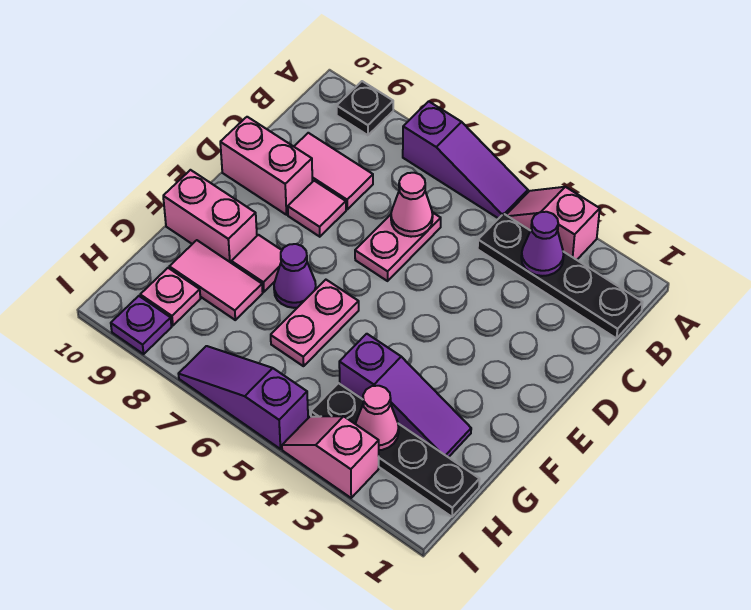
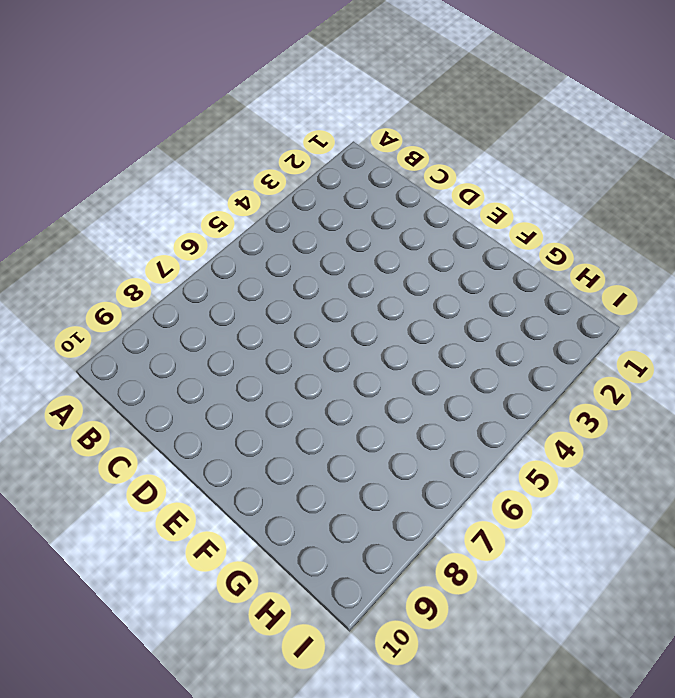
none -> pink 1x2 slope [507,187,600,260]
none -> purple 1x3 slope [403,101,528,219]
none -> black 1x1 plate [337,81,393,135]

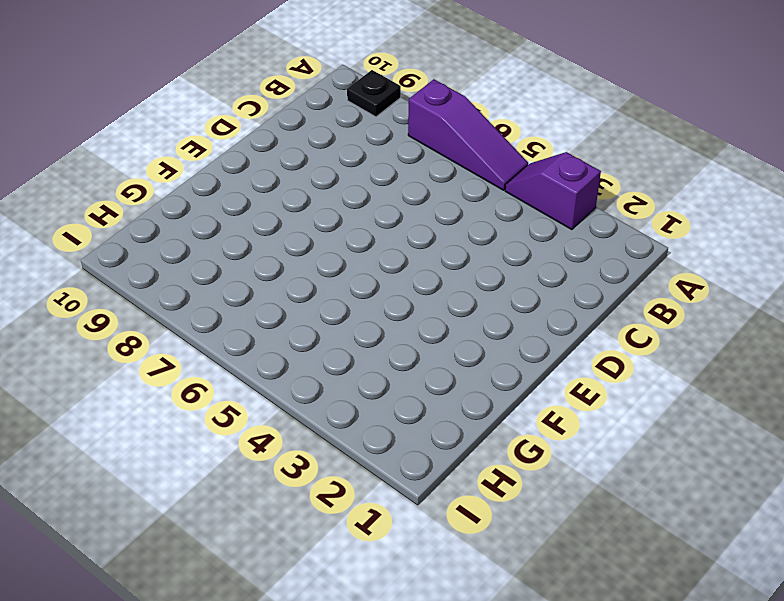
purple 1x2 slope [505,152,601,230] -> pink 1x2 slope [507,187,600,260]
none -> black 1x4 plate [478,214,643,338]
none -> pink 1x2 plate [355,212,441,281]
none -> pink 1x2 tile [294,133,373,209]

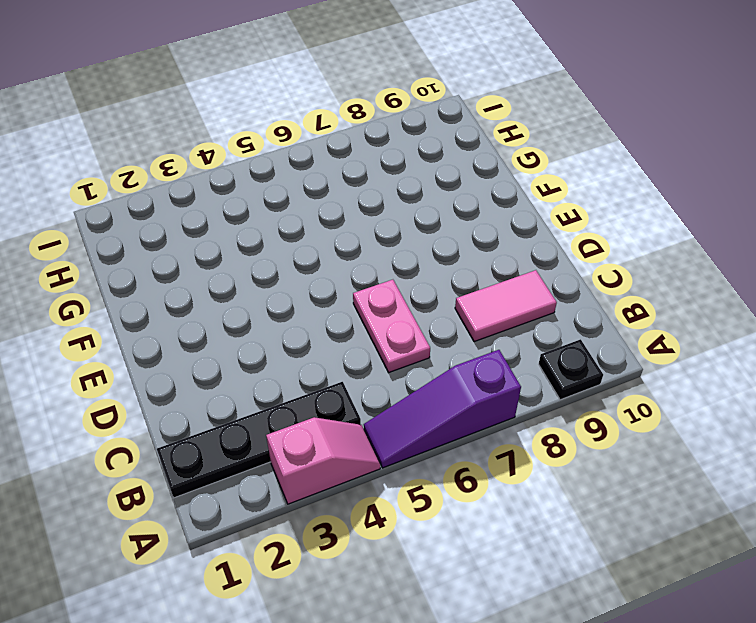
none -> pink 1x1 tile [288,181,346,237]
none -> pink 1x2 brick [220,117,312,215]
none -> pink 1x2 plate [271,280,359,366]

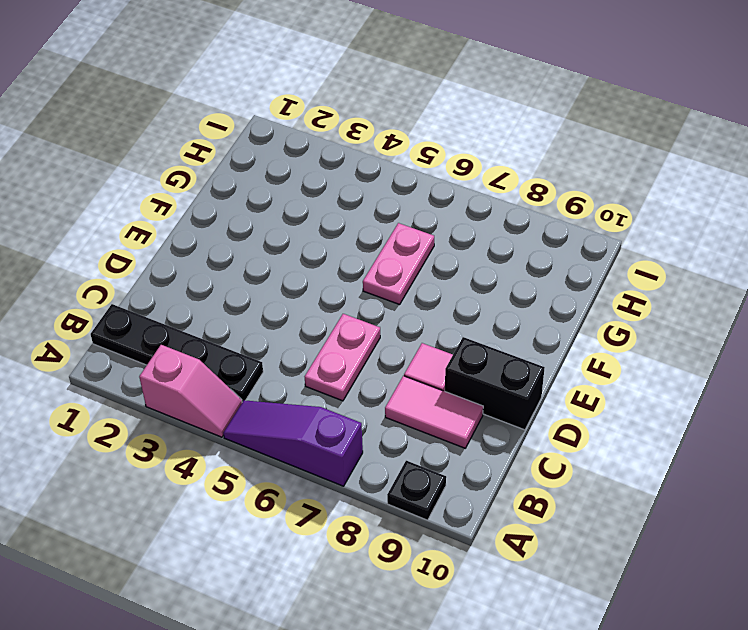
black 1x2 brick [445,337,545,430] -> pink 1x2 brick [220,117,312,215]
none -> purple 1x1 cone [274,244,316,308]
none -> pink 1x1 tile [231,235,282,292]
none -> pink 1x2 brick [163,170,257,263]

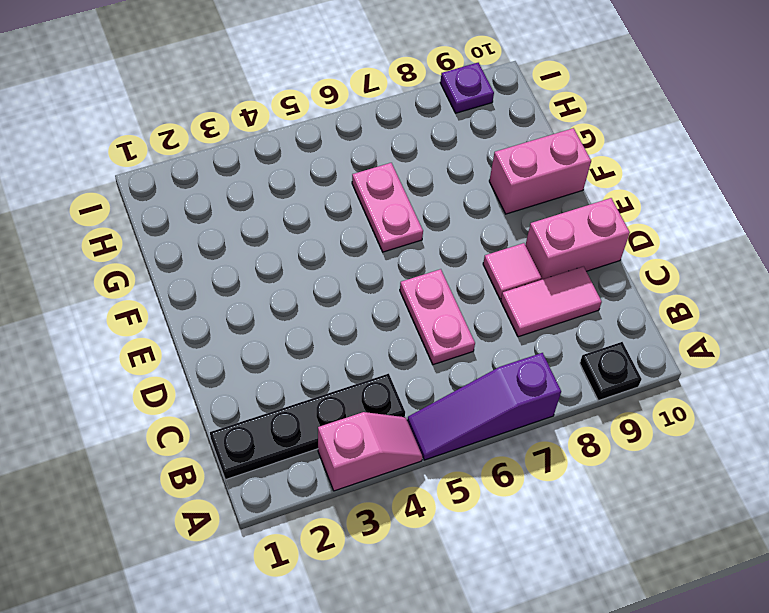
none -> purple 1x1 cone [274,244,316,308]
none -> pink 1x1 tile [231,235,282,292]
none -> purple 1x3 slope [339,334,471,457]

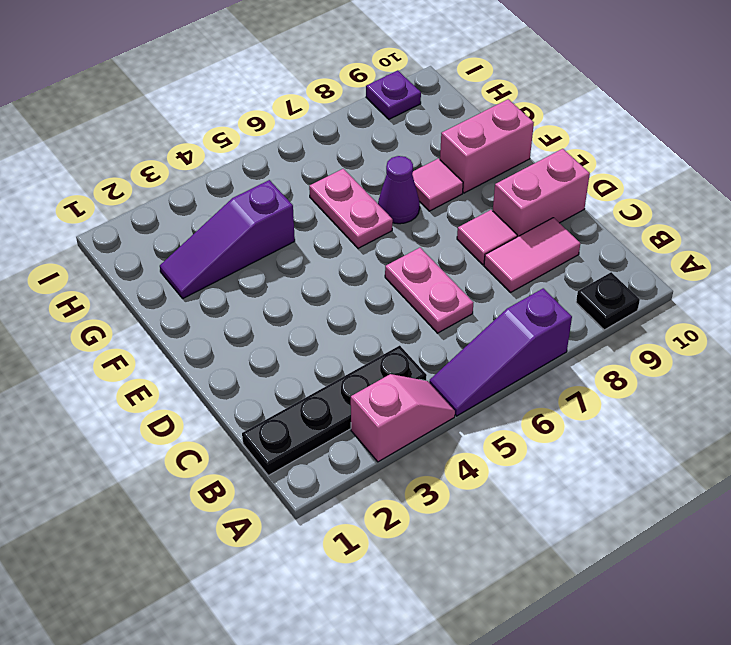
none -> pink 1x2 tile [169,240,263,320]
none -> black 1x4 plate [311,383,480,517]
none -> pink 1x1 plate [140,268,200,326]

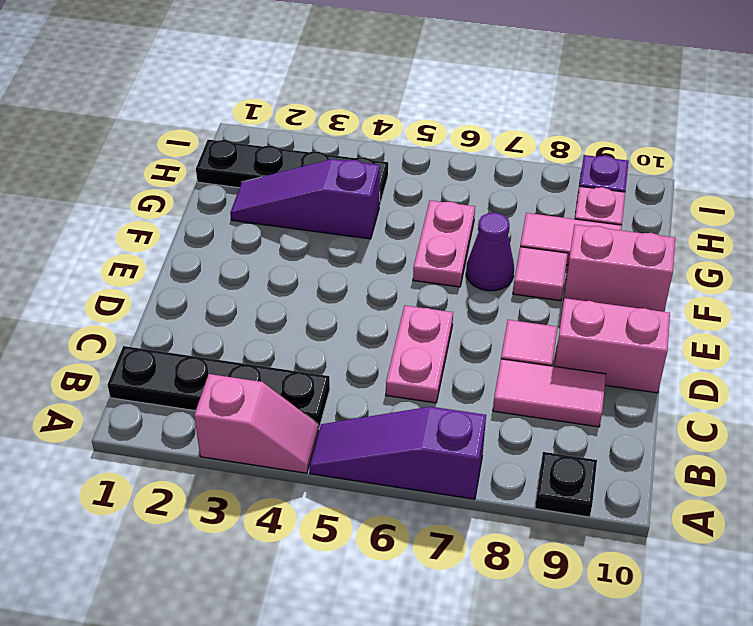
none -> pink 1x2 slope [282,416,379,498]
none -> purple 1x3 slope [179,346,308,449]
none -> purple 1x1 cone [521,212,564,276]

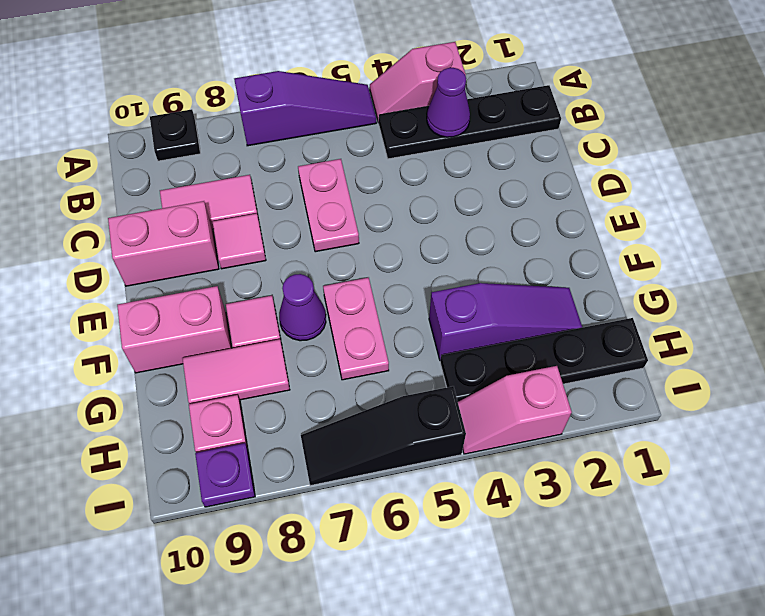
black 1x3 slope [301,386,466,486] -> purple 1x3 slope [179,346,308,449]
none -> pink 1x1 cone [391,173,433,237]
none -> pink 1x1 cone [356,386,399,450]

